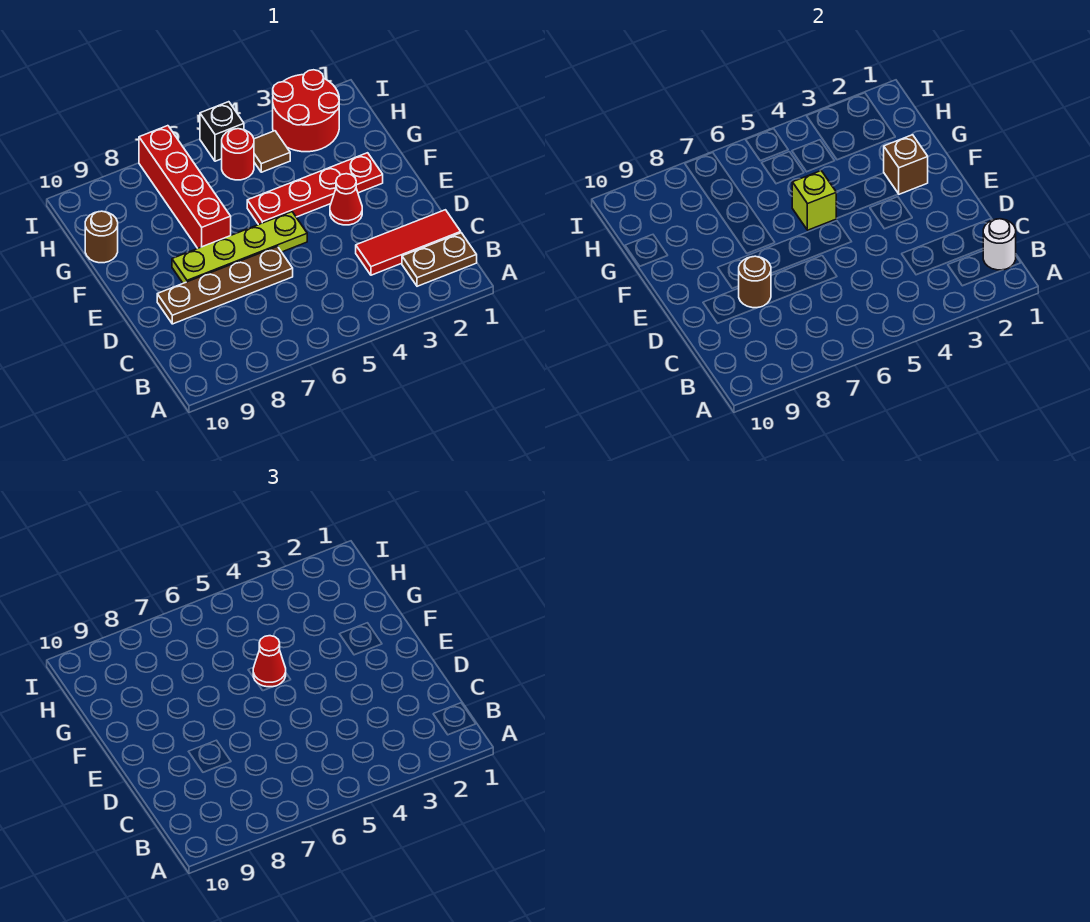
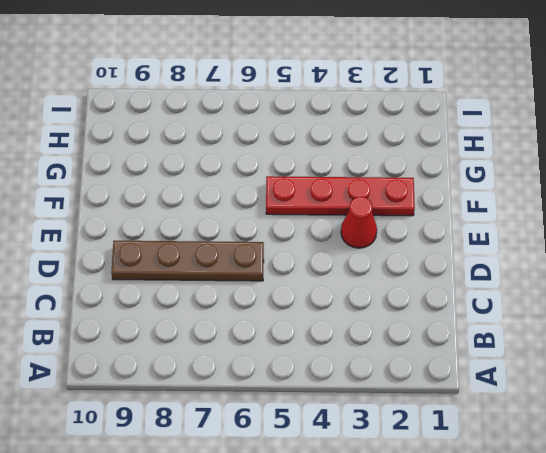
none -> brown 1x2 plate [402,233,477,286]
none -> red 1x3 tile [356,210,461,275]
none -> lime 1x4 plate [172,212,307,283]

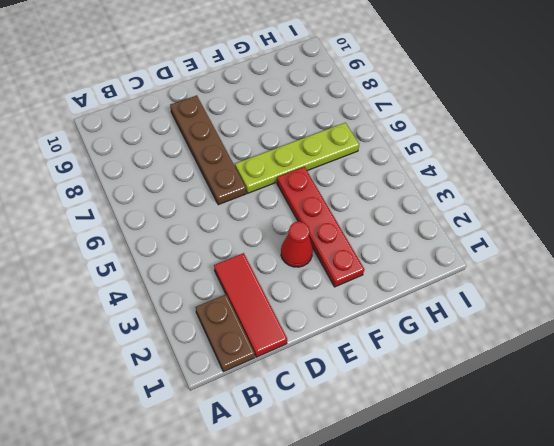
lime 1x4 plate [235,123,359,193] -> lime 1x4 plate turned to [172,212,307,283]
none -> red 1x4 brick [139,126,231,248]
none -> brown 1x1 round brick [85,211,118,263]
none -> red 2x2 round brick [273,70,339,152]

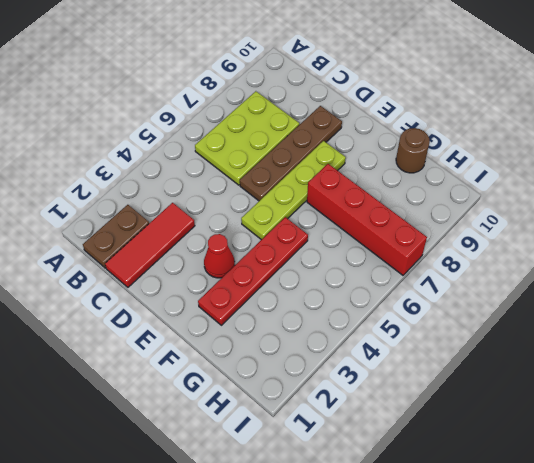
lime 2x3 plate [195,91,299,185] -> none
none -> red 2x2 round brick [273,70,339,152]
none -> brown 1x1 tile [254,131,290,172]
none -> red 1x1 round brick [222,129,254,180]

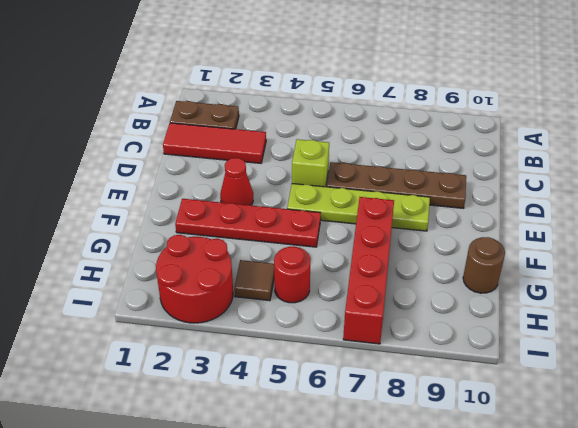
lime 1x1 brick [292,139,329,187] -> lime 1x1 brick moved to [792,171,836,230]
none -> black 1x1 brick [200,102,244,161]
none -> white 1x1 round brick [983,219,1016,270]
none -> brown 1x1 round brick [739,256,771,308]

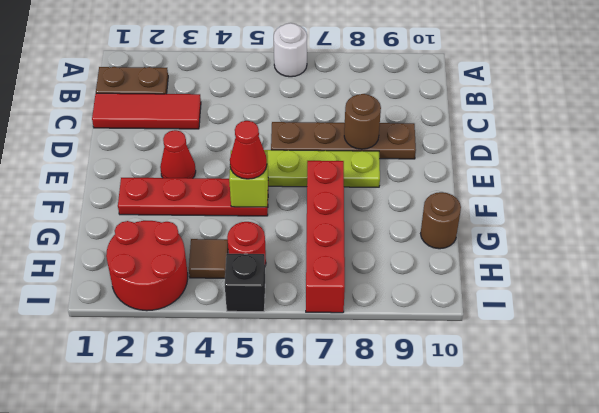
white 1x1 round brick [274,23,307,77] -> white 1x1 round brick moved to [983,219,1016,270]
none -> brown 1x1 brick [884,135,928,194]

